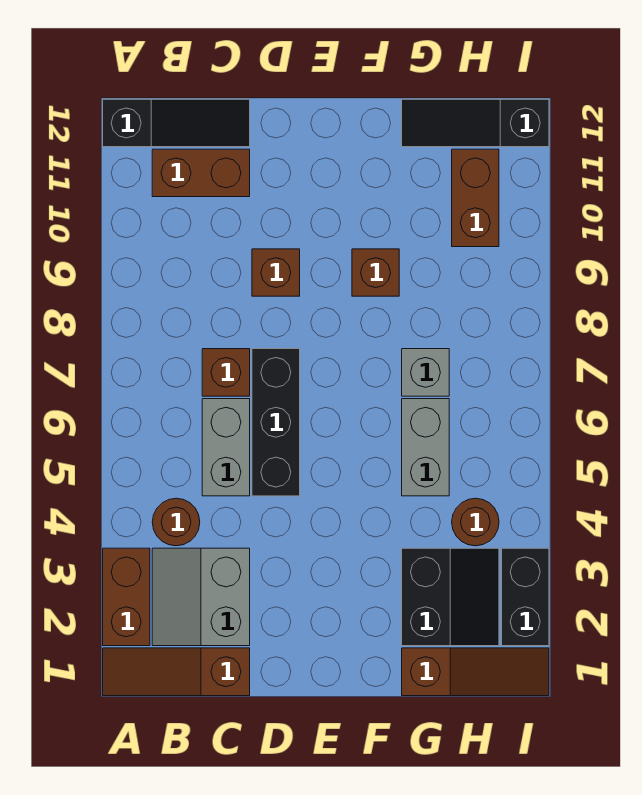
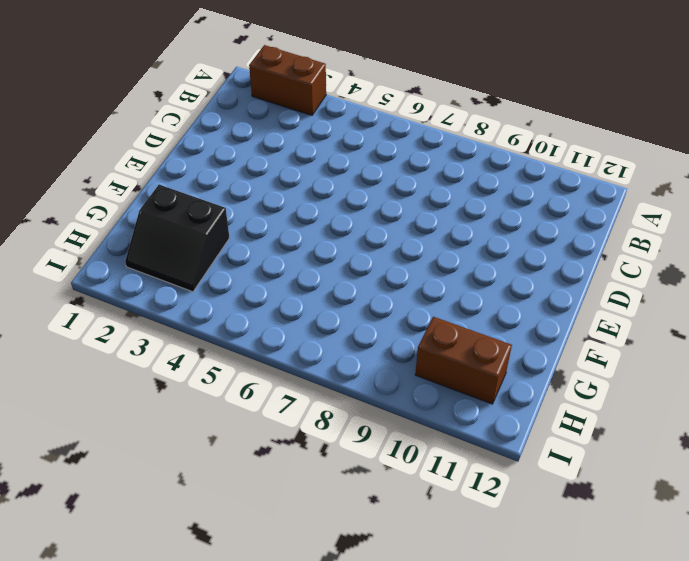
none -> brown 1x3 slope [103,648,250,696]
none -> black 1x3 slope [103,99,250,147]
none -> grey 2x2 slope [152,548,250,646]

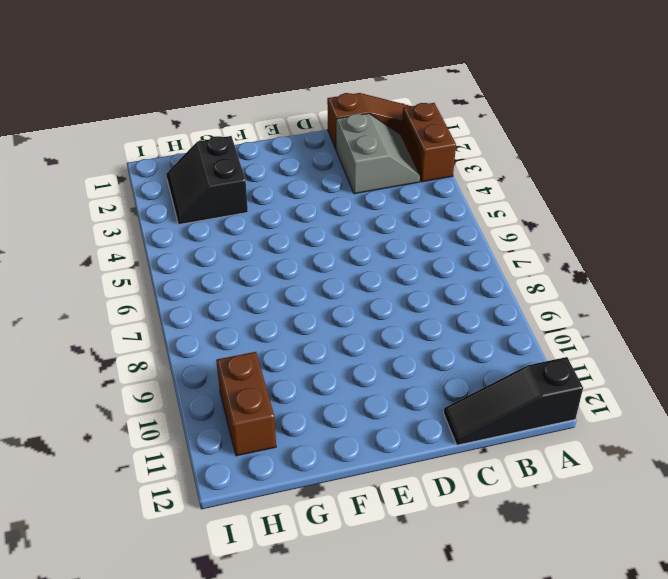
none -> brown 1x1 round brick [152,498,200,546]
none -> brown 1x2 brick [152,149,250,197]
none -> grey 1x2 brick [202,399,250,496]

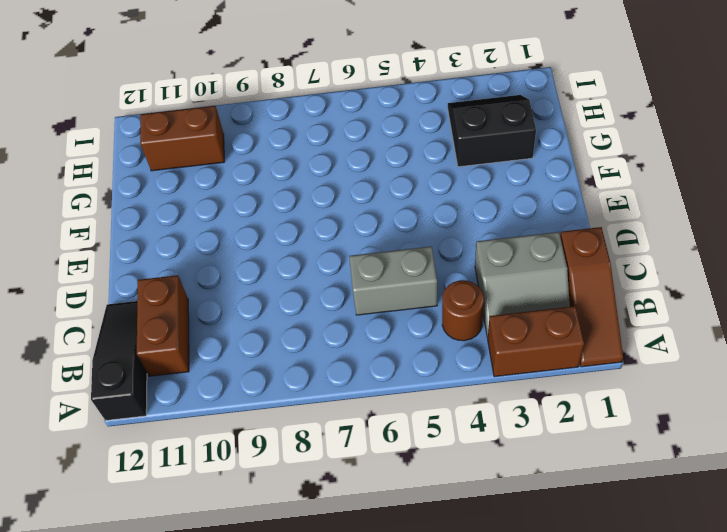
none -> brown 1x1 brick [202,349,250,396]
none -> black 1x3 brick [252,349,300,496]
none -> brown 1x1 brick [252,249,300,296]

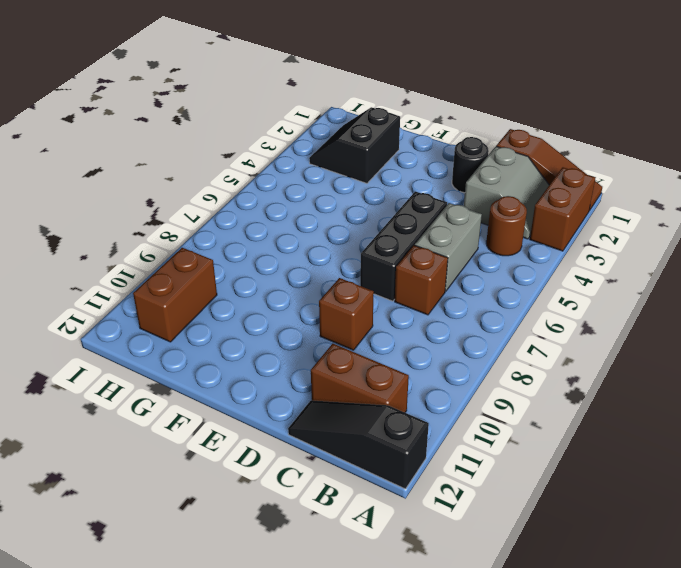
black 1x1 round brick [452,137,489,193] -> none
none -> brown 1x1 brick [352,249,399,296]
none -> brown 1x3 slope [402,648,549,696]
none -> grey 1x2 brick [402,399,449,496]

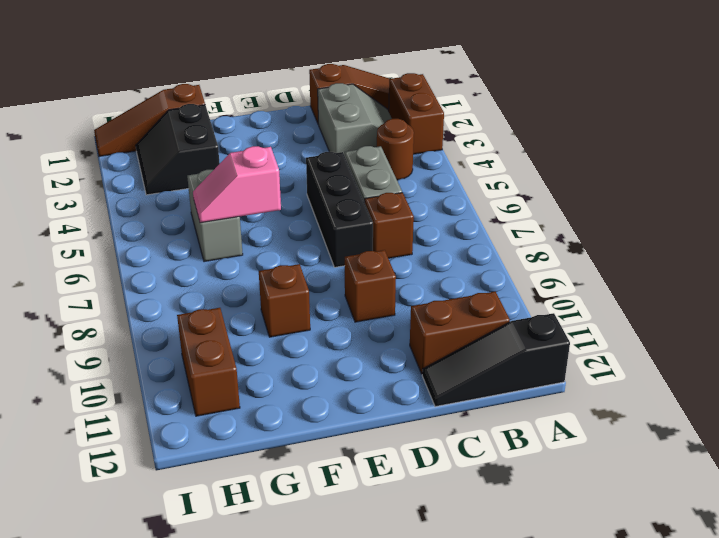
pink 1x2 slope [193,146,281,223] -> none
none -> grey 1x1 brick [402,349,449,396]
none -> black 1x3 slope [402,99,549,147]
none -> brown 1x1 round brick [452,498,499,546]

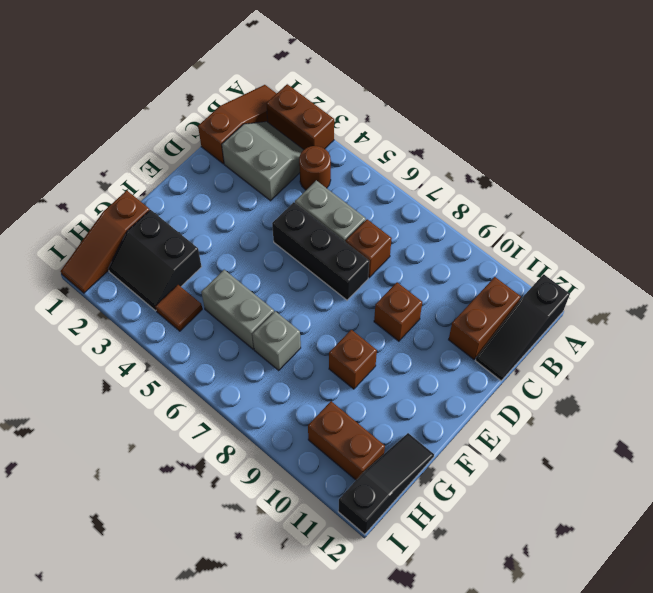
brown 1x1 tile [155,285,202,331] -> brown 1x1 round brick [452,498,499,546]
none -> black 1x2 brick [502,548,549,646]

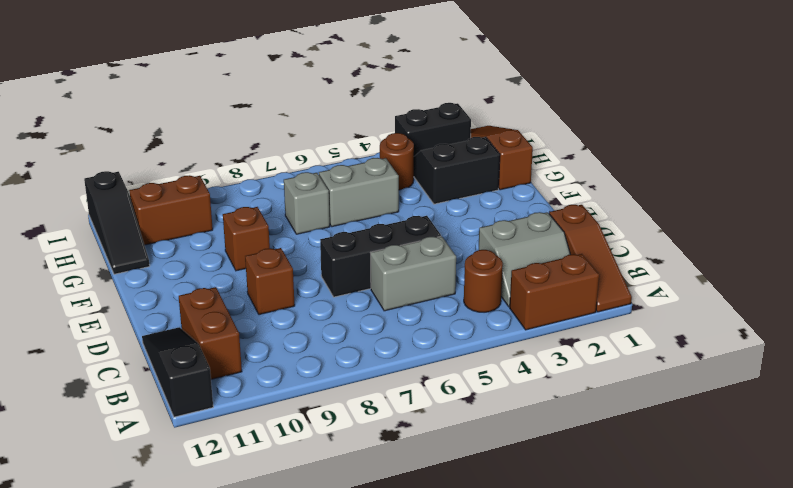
none -> brown 1x1 brick [202,349,250,396]

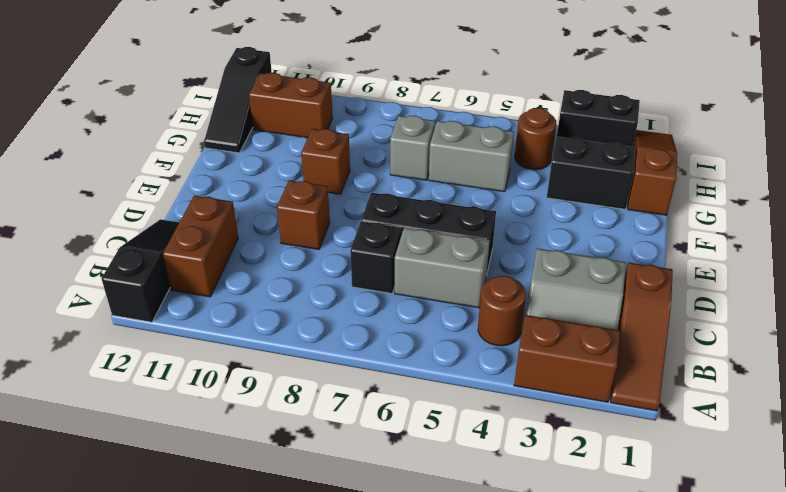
black 1x1 brick [350,221,402,293] -> brown 1x1 brick [202,349,250,396]

